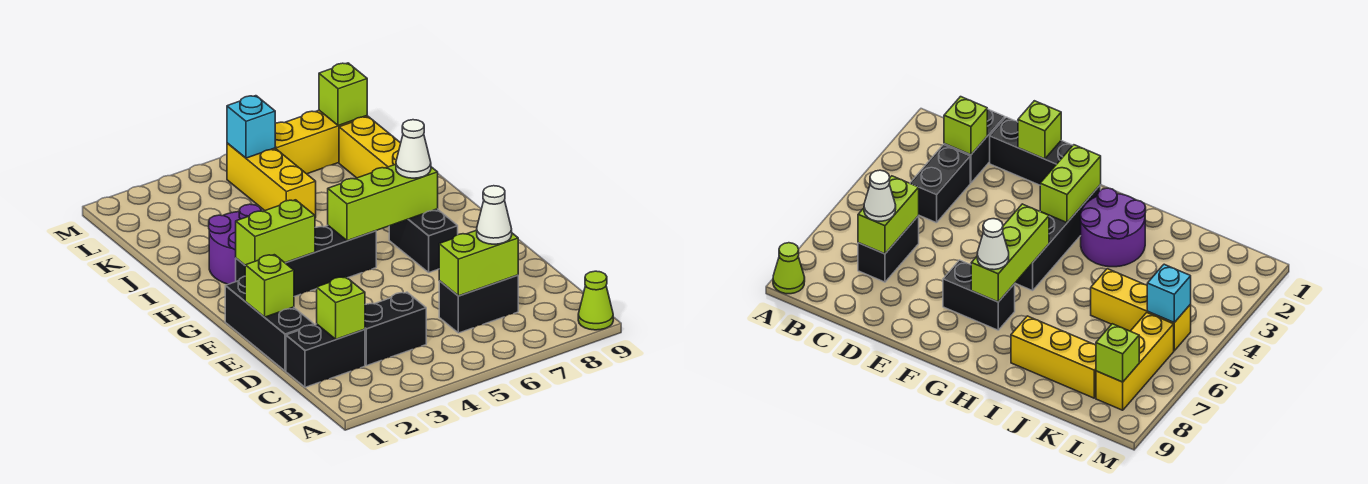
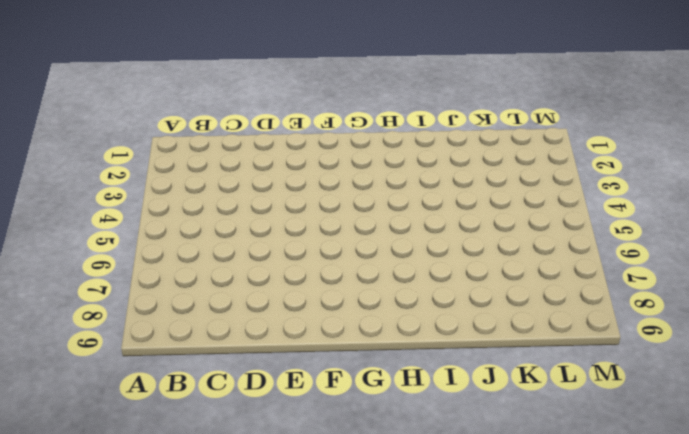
none -> lime 1x1 cone [578,271,613,330]
none -> black 1x2 brick [286,324,365,387]
none -> black 1x2 brick [365,292,426,366]

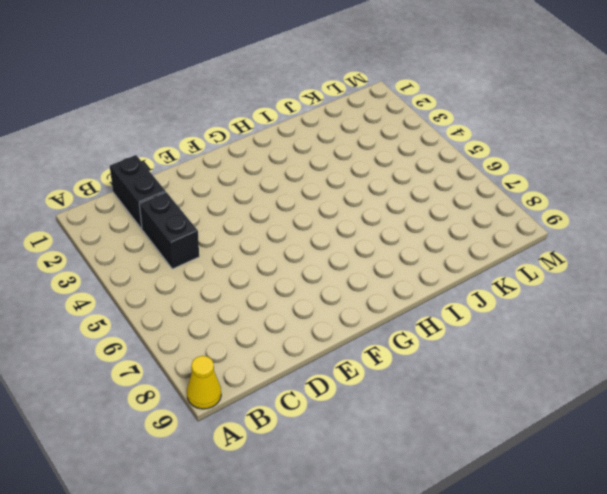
yellow 1x1 cone [187,356,221,409] -> lime 1x1 cone [578,271,613,330]
none -> black 1x2 brick [439,275,518,333]
none -> black 1x3 brick [225,276,314,371]
none -> black 1x2 brick [389,209,458,272]

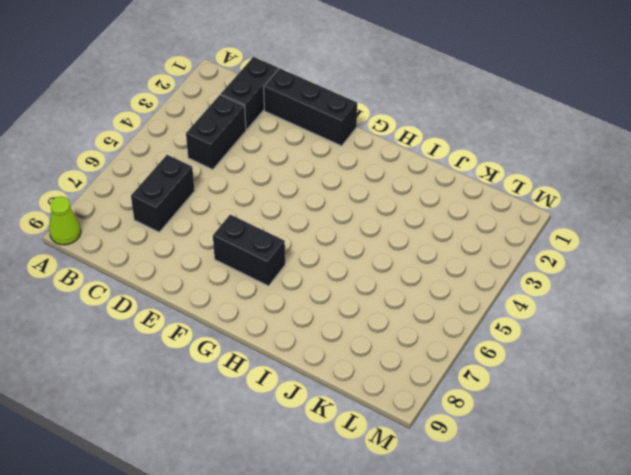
none -> black 1x4 brick [236,226,376,297]
none -> purple 2x2 round brick [209,204,261,284]
none -> yellow 1x3 brick [339,117,401,178]

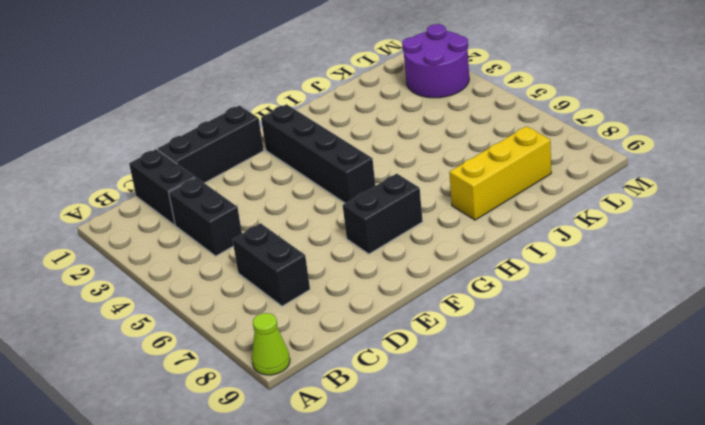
purple 2x2 round brick [402,24,469,98] -> purple 2x2 round brick moved to [209,204,261,284]
none -> yellow 1x3 brick [227,143,316,218]
none -> yellow 1x3 brick [275,110,367,174]
none -> lime 1x1 brick [317,277,365,339]

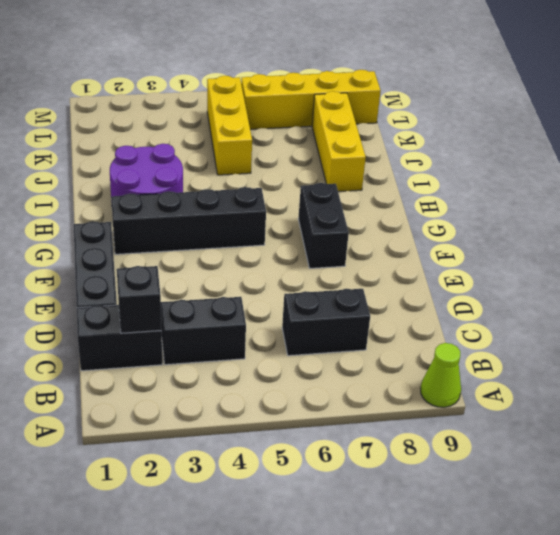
black 1x1 brick [117,266,161,333] -> lime 1x1 brick [317,277,365,339]
yellow 1x4 brick [241,70,381,129] -> yellow 1x3 brick [275,110,367,174]
none -> lime 1x2 brick [439,230,518,296]
none -> lime 1x1 brick [245,255,294,317]
none -> lime 1x2 brick [236,200,315,265]

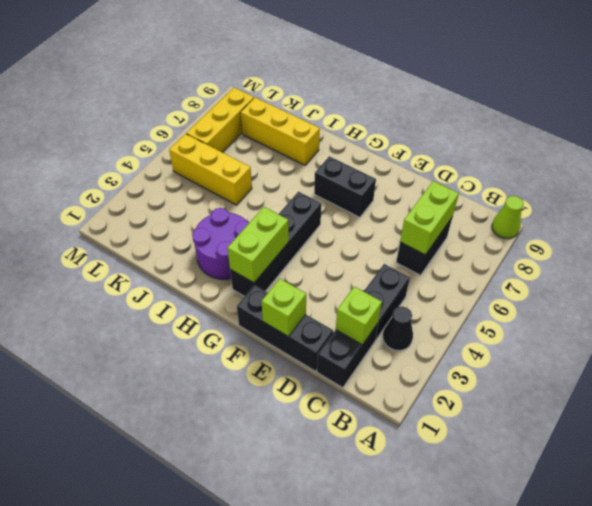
black 1x1 cone [383,306,413,351] -> none
none -> lime 1x3 brick [328,164,438,241]
none -> cyan 1x1 brick [227,96,275,158]
none -> lime 1x1 brick [319,63,367,126]

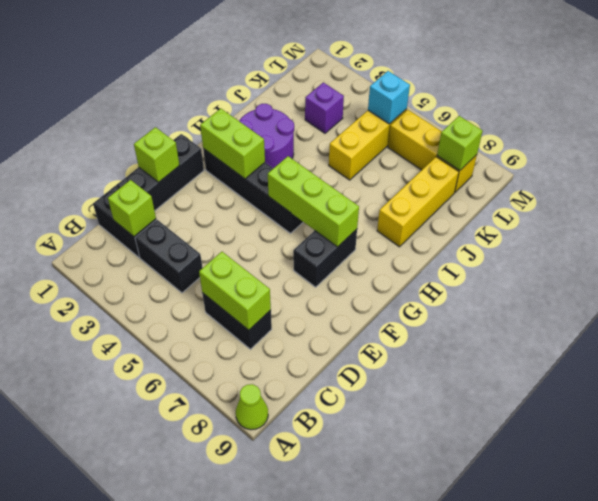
purple 1x1 brick [305,82,344,133] -> none
none -> white 1x1 cone [477,186,512,244]
none -> white 1x1 cone [396,120,431,178]

